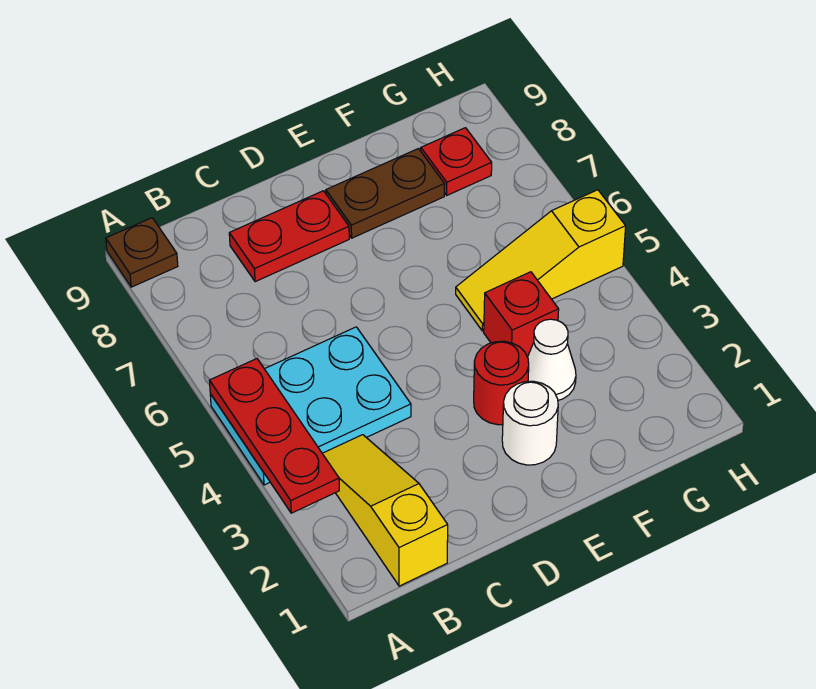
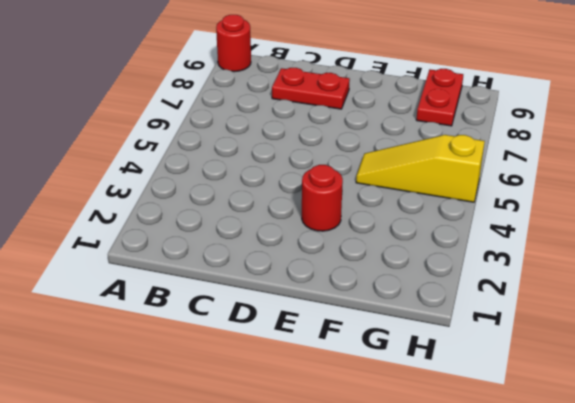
red 1x1 round brick [216,15,251,72] -> brown 1x1 plate [106,218,178,287]
red 1x2 plate [416,69,463,126] -> red 1x1 plate [421,128,492,195]
none -> cyan 2x3 plate [210,327,411,485]
none -> yellow 1x3 slope [322,435,448,586]
none -> white 1x1 round brick [502,381,558,465]

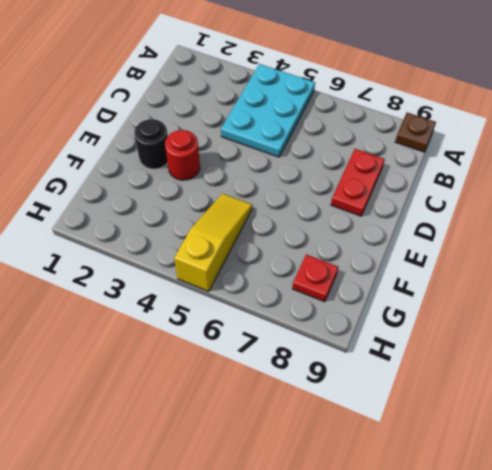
black 1x1 round brick [134,119,168,169] -> white 1x1 round brick [502,381,558,465]
none -> yellow 1x3 slope [322,435,448,586]
none -> brown 1x2 plate [326,149,445,238]
none -> white 1x1 cone [528,319,576,400]

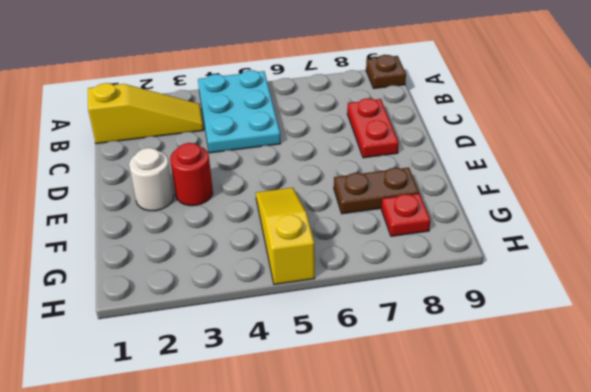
brown 1x2 plate [334,168,419,214] -> brown 1x2 plate turned to [326,149,445,238]
none -> white 1x1 cone [528,319,576,400]
none -> red 1x1 brick [484,272,559,357]
none -> red 1x3 plate [209,359,339,513]

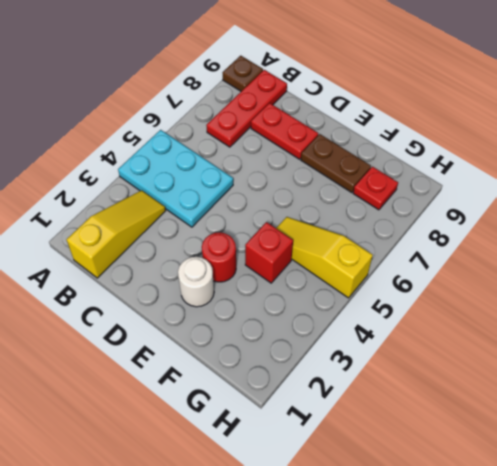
red 1x3 plate [206,70,287,147] -> red 1x3 plate moved to [209,359,339,513]
none -> white 1x1 cone [528,319,576,400]

